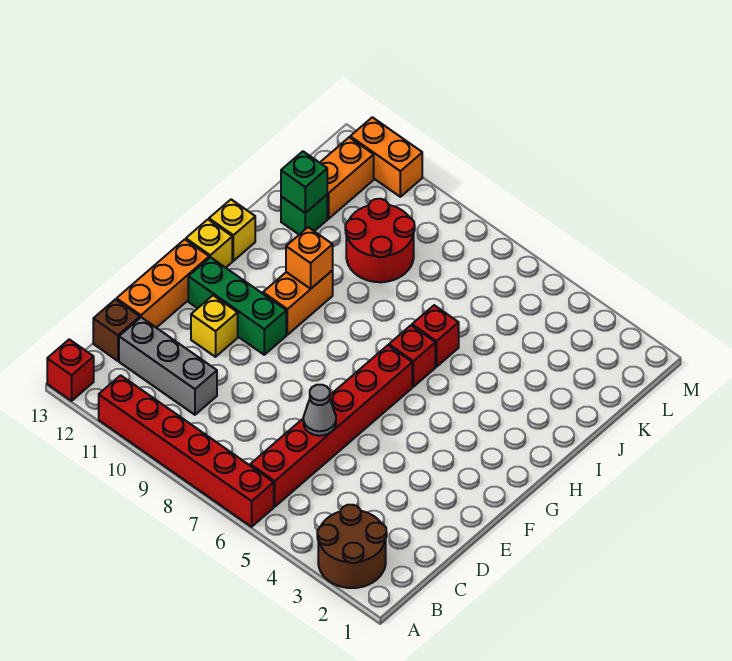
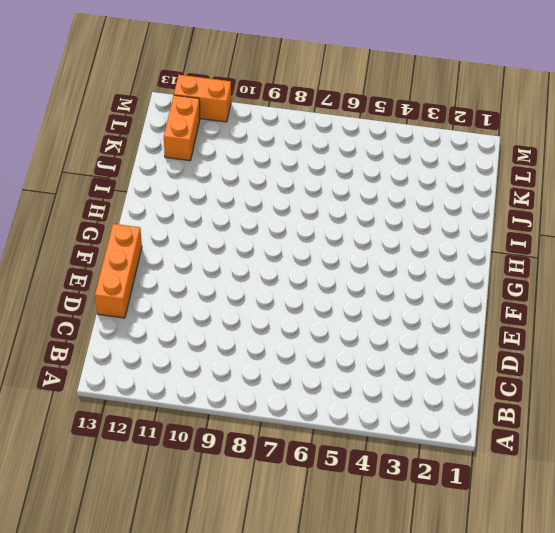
none -> brown 2x2 round brick [317,505,387,588]
none -> red 1x6 brick [99,375,274,527]
none -> red 1x1 brick [47,339,94,401]

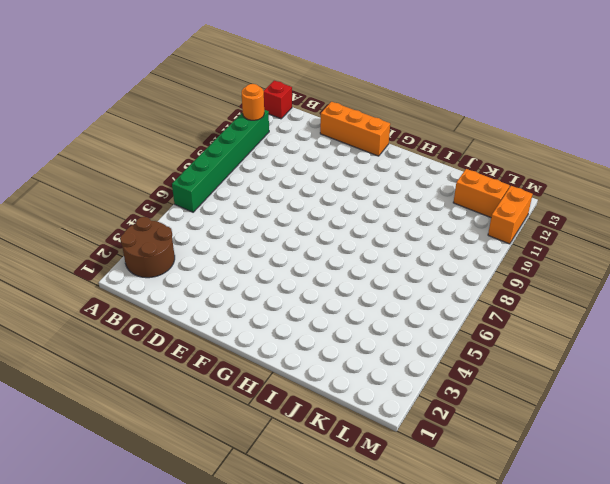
green 1x6 brick [172,110,269,212] -> red 1x6 brick [99,375,274,527]
orange 1x1 round brick [242,84,264,120] -> none
none -> red 1x6 brick [250,345,412,507]
none -> grey 1x3 brick [119,317,217,415]
none -> brown 1x1 brick [93,299,140,361]

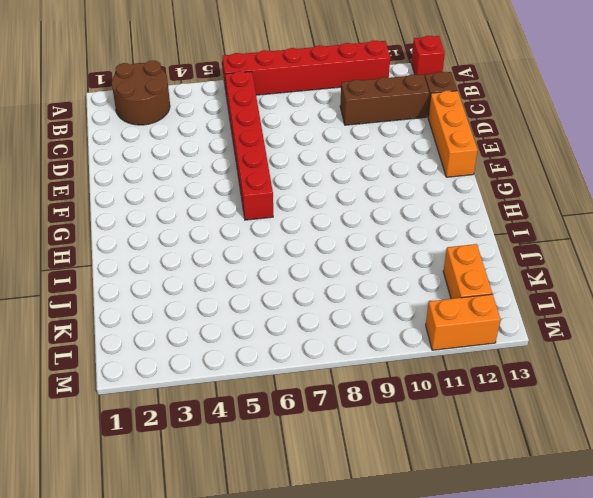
brown 1x3 brick [340,74,429,125] -> grey 1x3 brick [119,317,217,415]
none -> yellow 1x1 brick [191,295,238,357]
none -> green 1x3 brick [188,257,286,355]
none -> orange 1x2 brick [263,271,333,335]

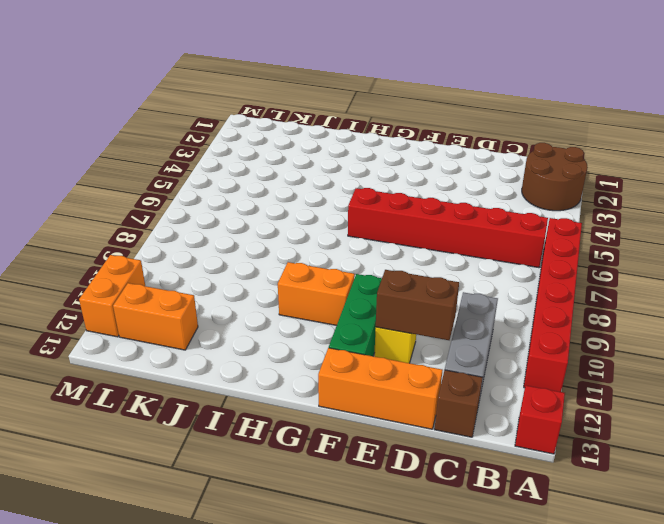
brown 1x2 brick [376,270,459,340] -> none
none -> yellow 1x1 brick [186,220,232,268]
none -> red 1x1 brick [389,325,435,387]
none -> yellow 1x1 brick [209,200,255,261]

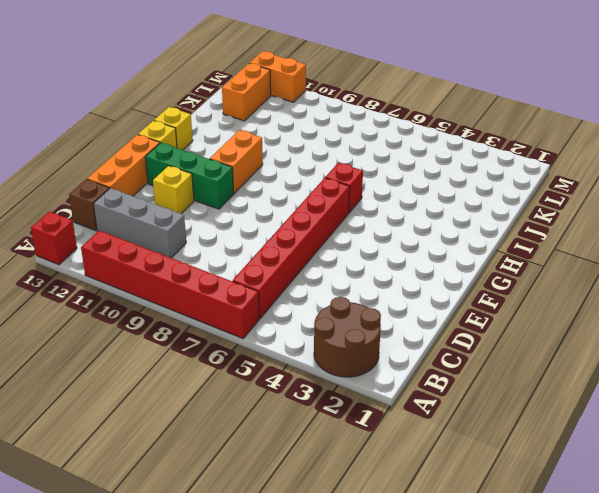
none -> red 1x1 brick [412,305,459,367]
none -> red 2x2 round brick [345,199,415,282]
none -> green 1x1 brick [281,195,327,235]

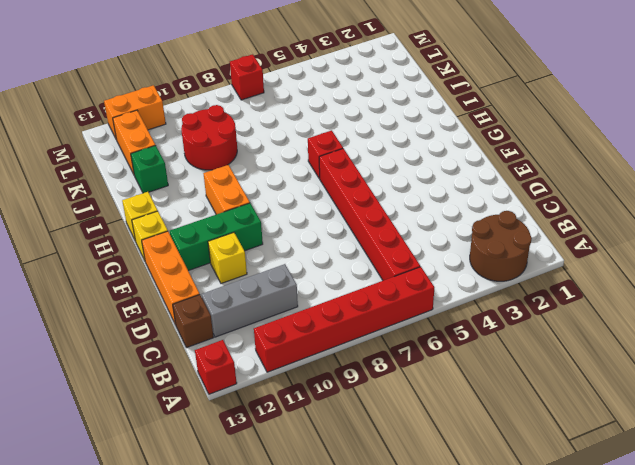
red 1x1 brick [230,54,264,100] -> red 1x1 brick moved to [412,305,459,367]
none -> grey 1x1 cone [303,385,336,436]
none -> orange 1x1 brick [286,227,333,289]
none -> green 1x1 brick [281,151,327,213]

